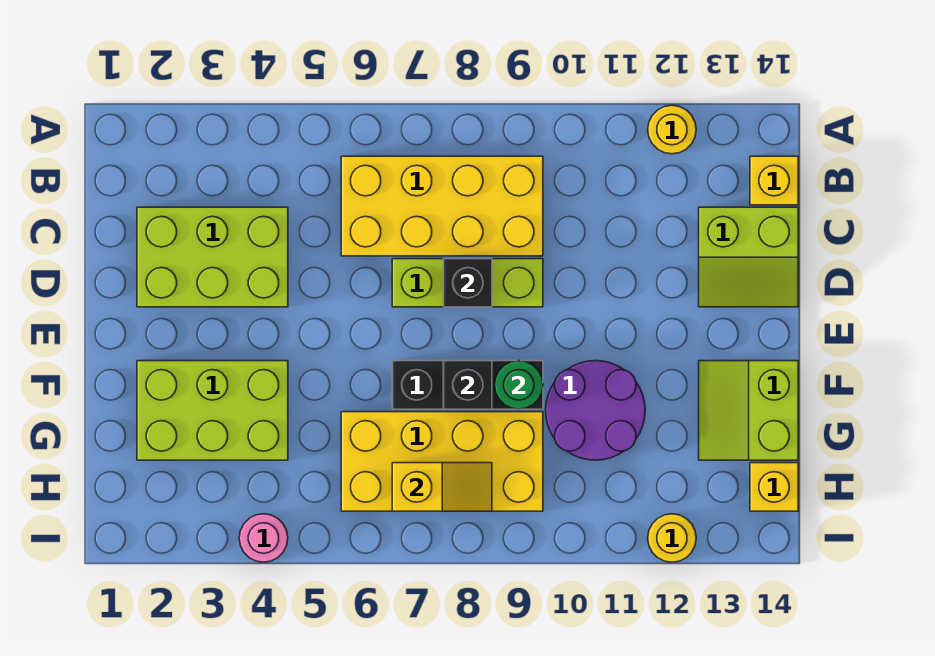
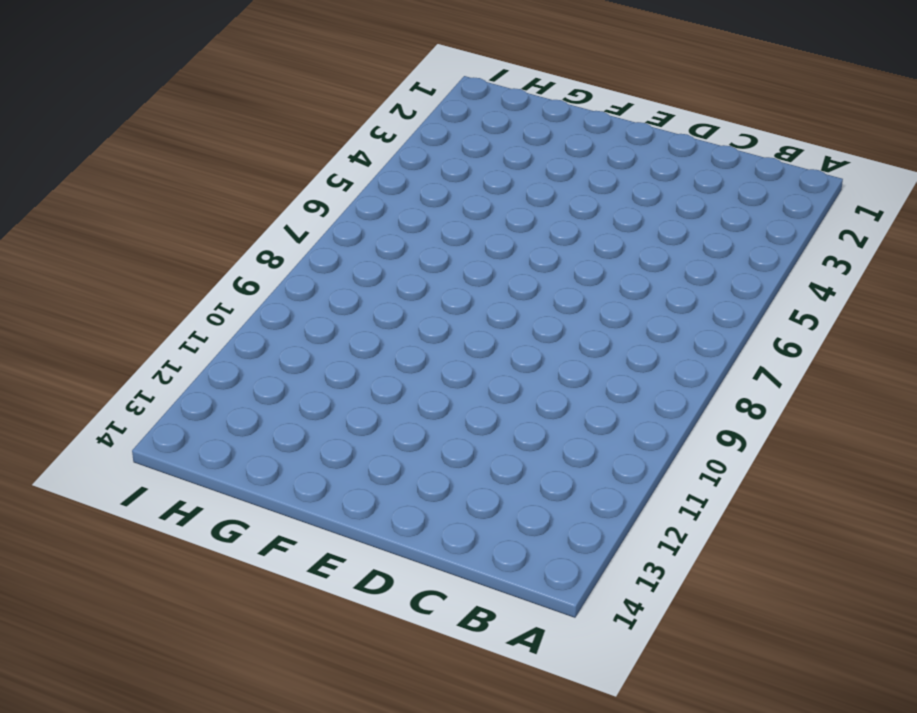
none -> yellow 1x1 round brick [648,105,696,154]
none -> yellow 2x4 brick [341,156,543,256]
none -> yellow 1x1 brick [750,156,798,205]

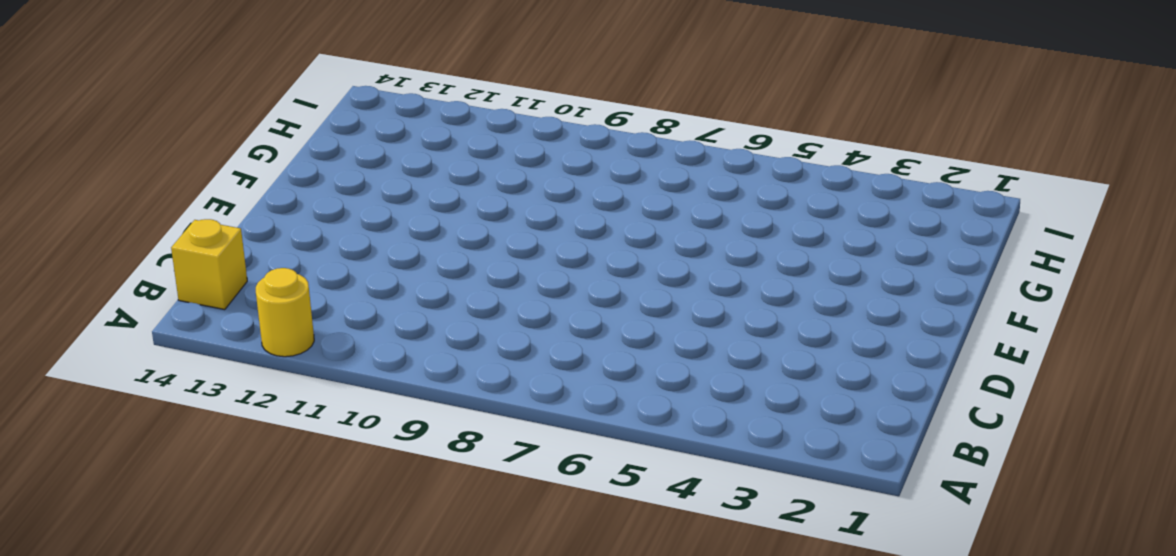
none -> yellow 2x4 brick [341,156,543,256]
none -> lime 2x3 brick [137,207,288,307]
none -> lime 2x2 slope [699,207,798,307]

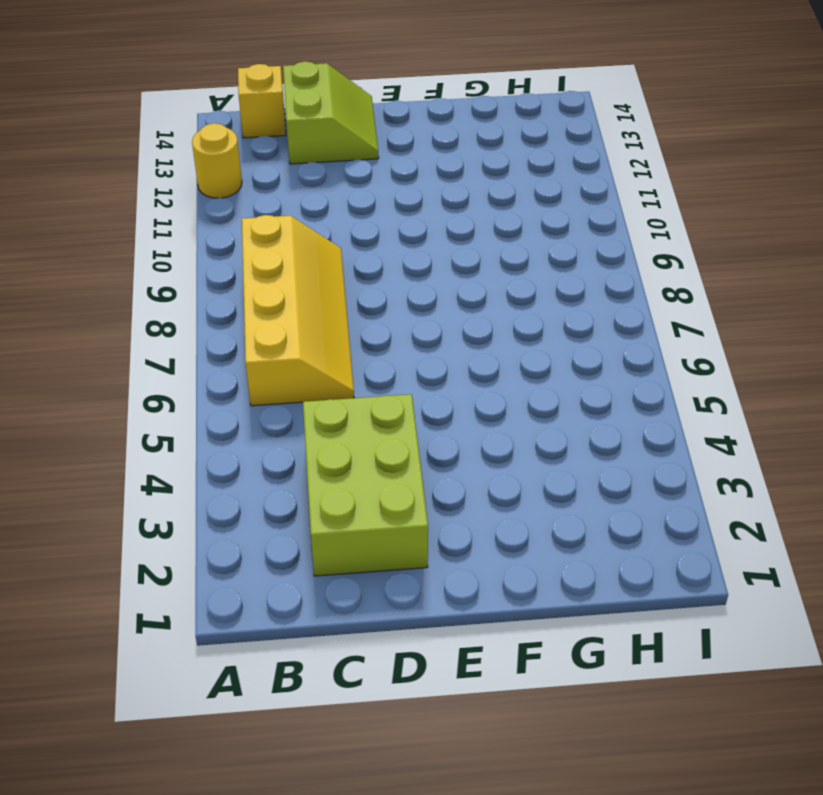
yellow 2x4 slope [242,215,354,406] -> yellow 2x4 brick [341,156,543,256]
none -> lime 1x3 brick [392,259,543,307]
none -> lime 2x3 brick [137,361,288,460]
none -> black 1x3 brick [392,361,543,409]

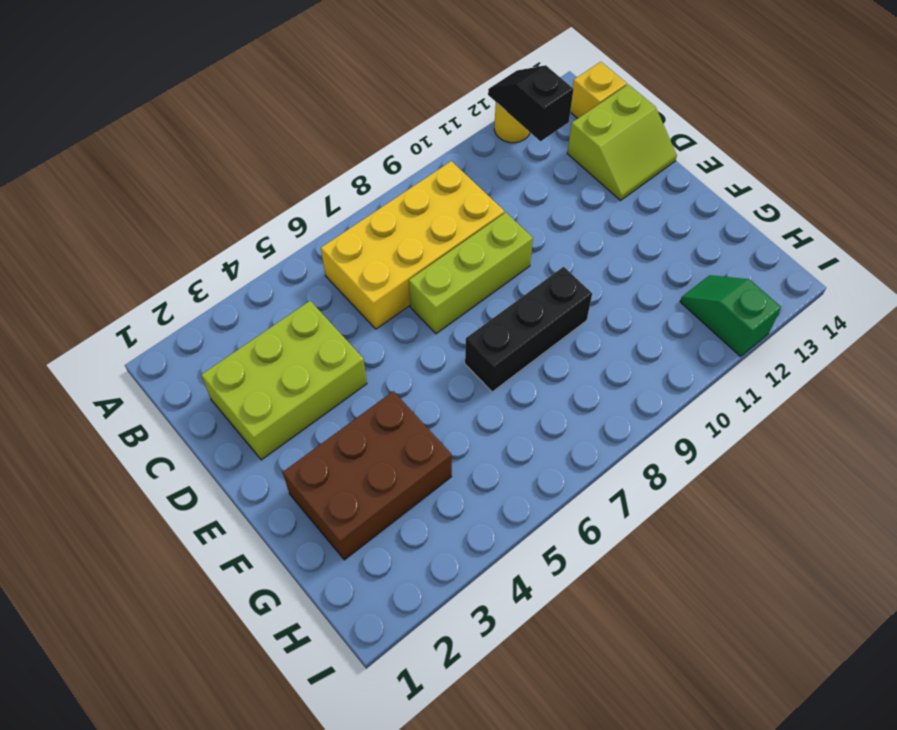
black 1x2 slope [488,65,574,141] -> none
brown 2x3 brick [283,391,452,560] -> lime 2x3 brick [137,361,288,460]
green 1x2 slope [680,275,781,357] -> yellow 1x1 round brick [648,514,696,562]
none -> purple 2x2 round brick [546,361,645,460]
none -> lime 2x2 slope [699,361,798,460]
none -> yellow 2x4 brick [341,412,543,511]

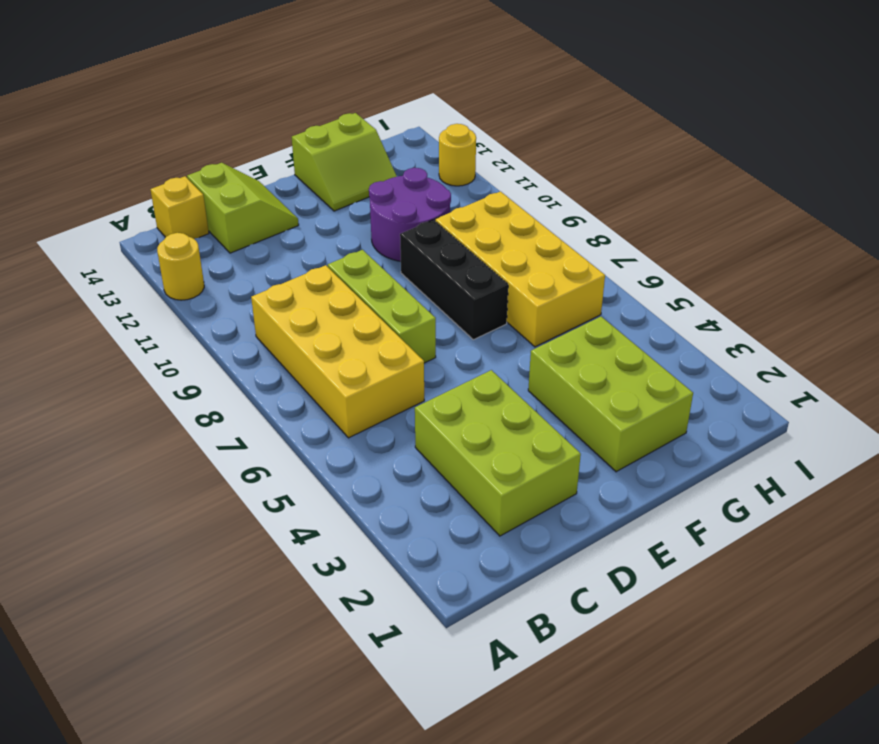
none -> yellow 1x1 brick [750,463,798,511]
none -> pink 1x1 round brick [239,514,288,562]
none -> black 1x1 brick [443,259,492,307]

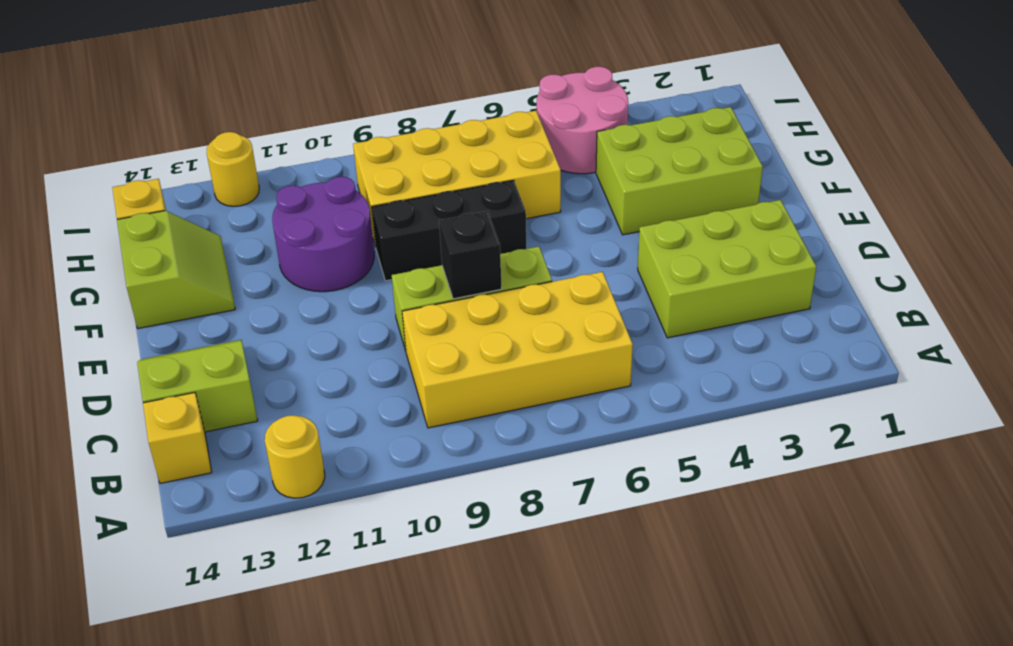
pink 2x2 round brick [537,67,628,174] -> pink 1x1 round brick [239,514,288,562]
none -> black 1x1 brick [443,361,492,409]
none -> green 1x1 round brick [495,361,543,409]
none -> yellow 1x2 slope [392,463,492,511]

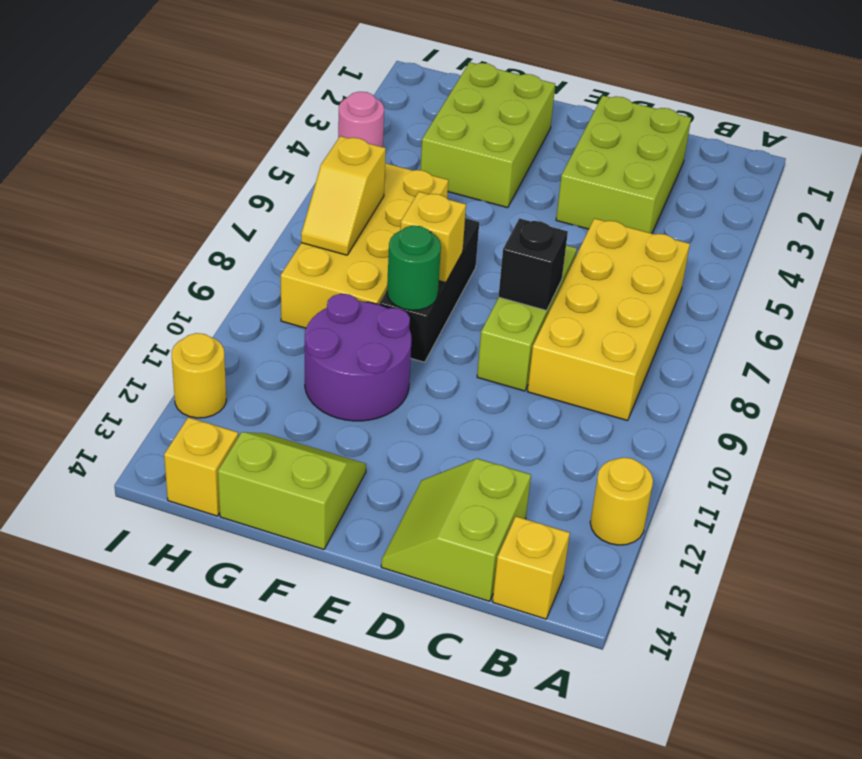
yellow 1x1 brick [400,192,466,283] -> black 1x1 brick [443,361,492,409]

